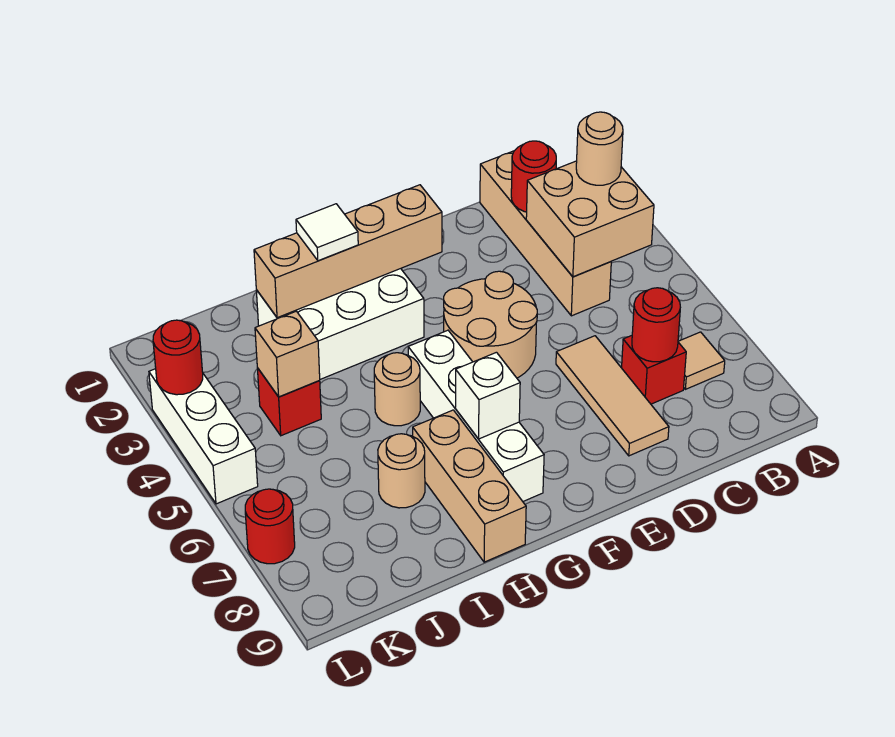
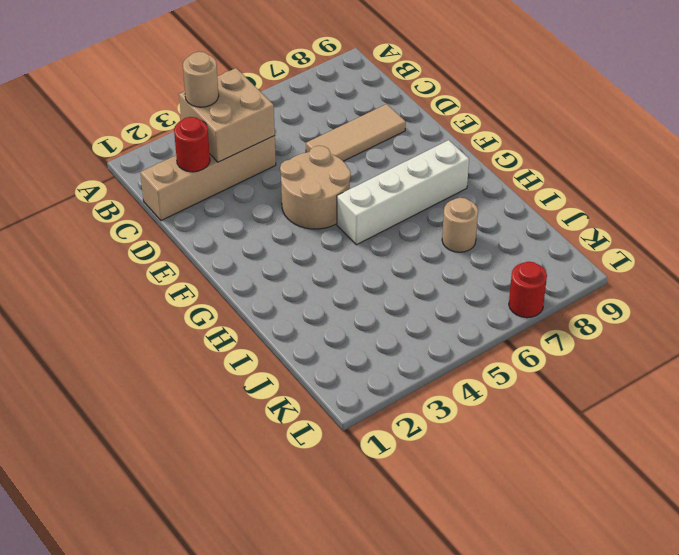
none -> tan 1x1 tile [678,332,725,389]
none -> red 1x1 brick [622,336,686,404]
none -> white 2x3 brick [256,269,424,379]

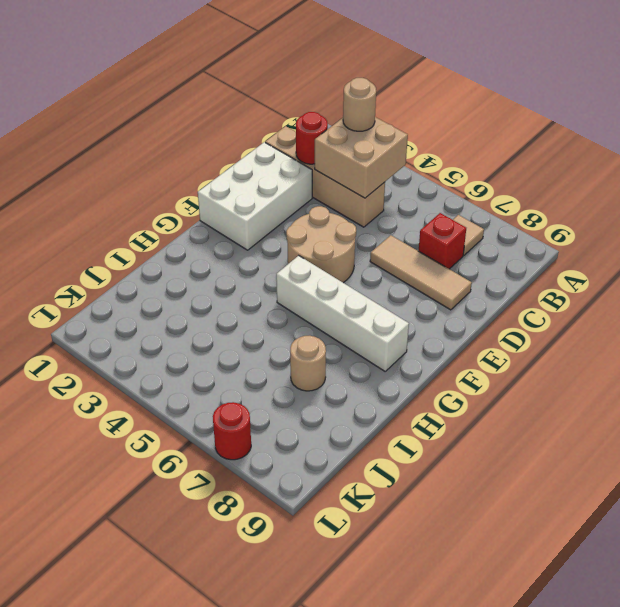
white 2x3 brick [198,142,312,250] -> white 2x3 brick moved to [256,269,424,379]
none -> tan 1x1 round brick [374,353,420,426]
none -> tan 1x3 brick [413,410,526,562]
none -> red 1x1 brick [257,368,321,436]

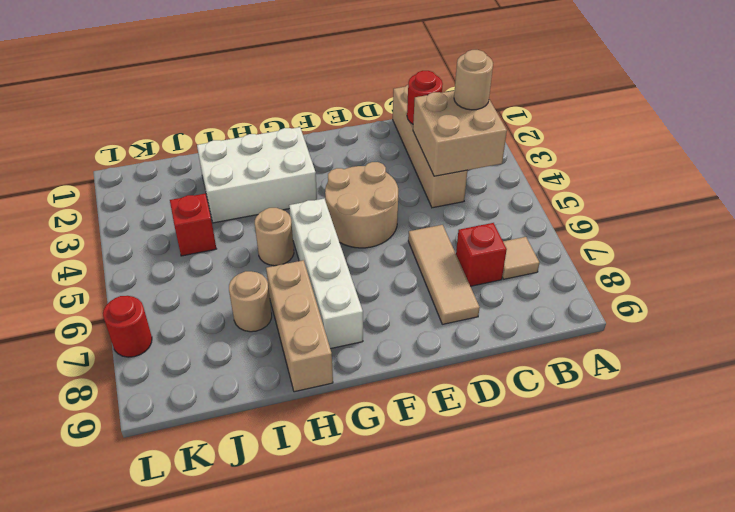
none -> white 1x3 brick [149,369,258,504]
none -> red 1x1 round brick [632,288,680,362]
none -> tan 1x4 brick [254,185,442,318]

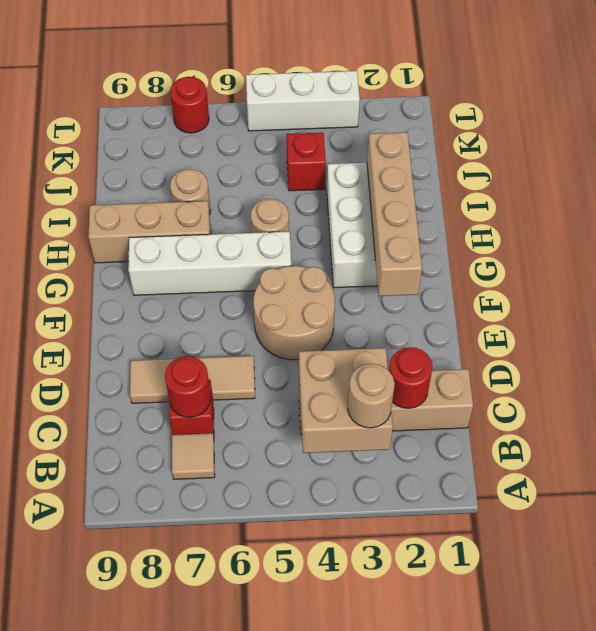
none -> white 1x1 brick [455,352,520,439]
none -> tan 1x1 brick [255,311,320,397]
none -> red 1x1 round brick [153,320,203,395]

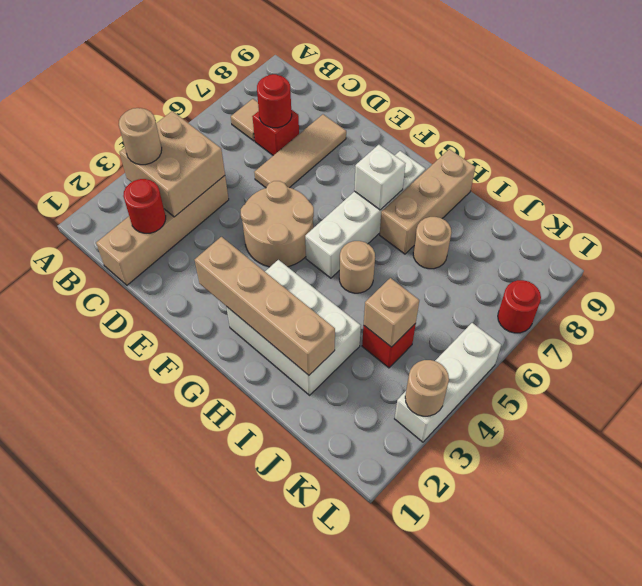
tan 1x1 round brick [405,360,449,416] -> red 1x1 round brick [153,320,203,395]
none -> white 1x1 tile [296,204,358,261]

